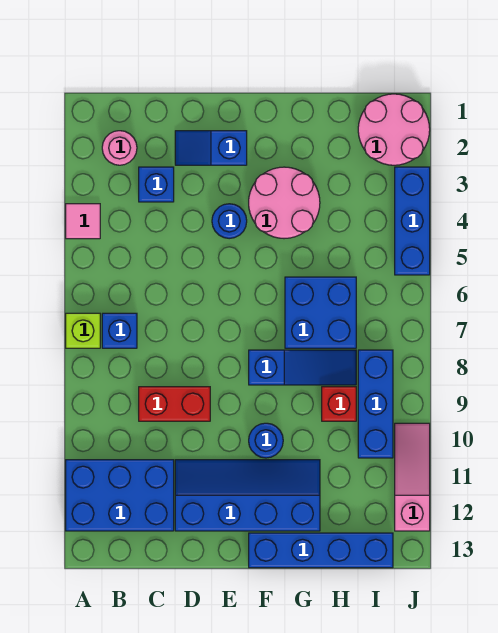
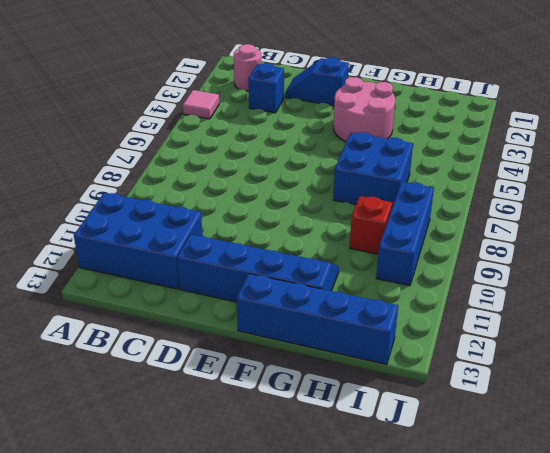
none -> lime 1x1 brick [66,313,100,348]
none -> blue 1x1 brick [102,313,137,348]
none -> red 1x2 brick [139,387,210,421]

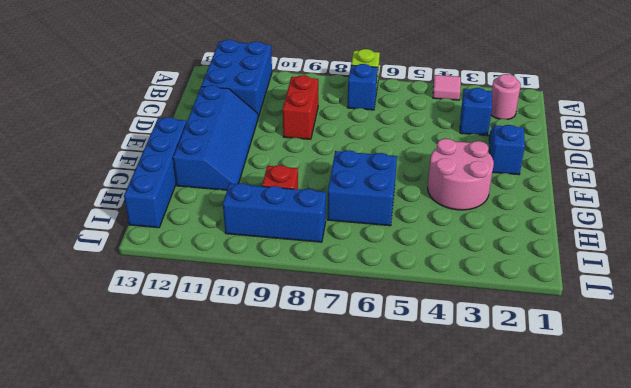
none -> blue 1x1 round brick [212,204,247,239]
none -> blue 1x3 slope [249,350,356,385]
none -> blue 1x1 round brick [249,423,283,458]

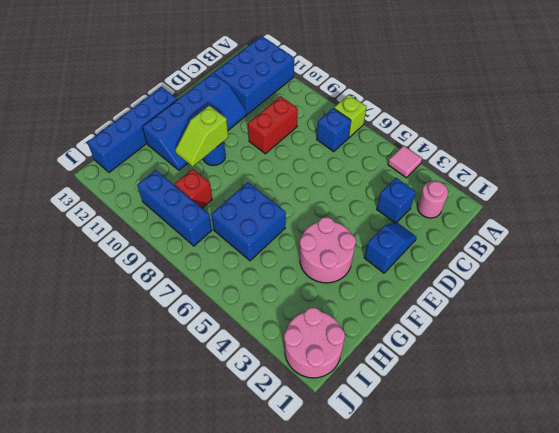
lime 1x2 slope [175,106,228,167] -> none
none -> blue 1x1 round brick [212,204,247,239]
none -> blue 1x3 slope [249,350,356,385]
none -> blue 1x3 brick [395,167,430,275]

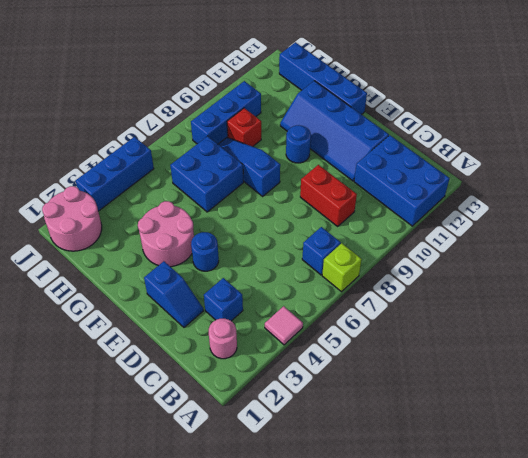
none -> pink 1x3 slope [395,423,430,531]

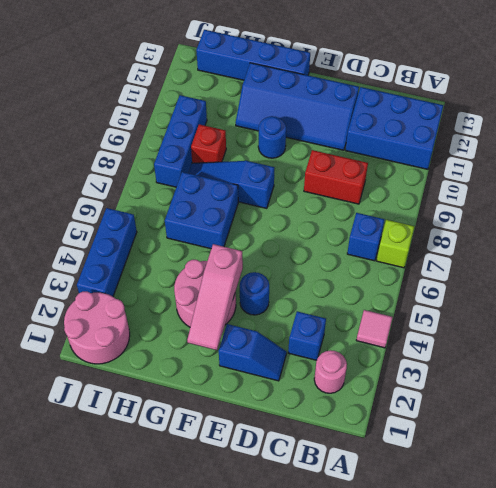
pink 1x3 slope [187,244,243,350] -> pink 1x3 slope moved to [395,423,430,531]

